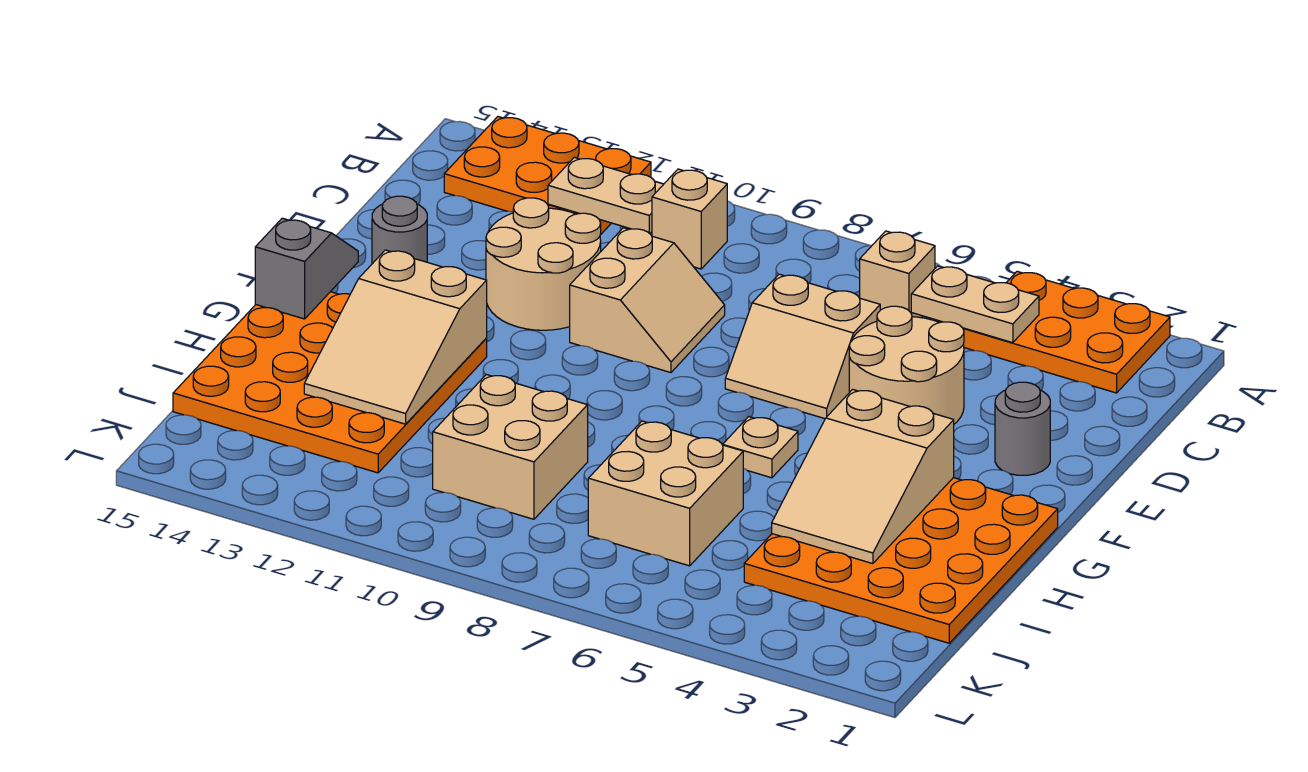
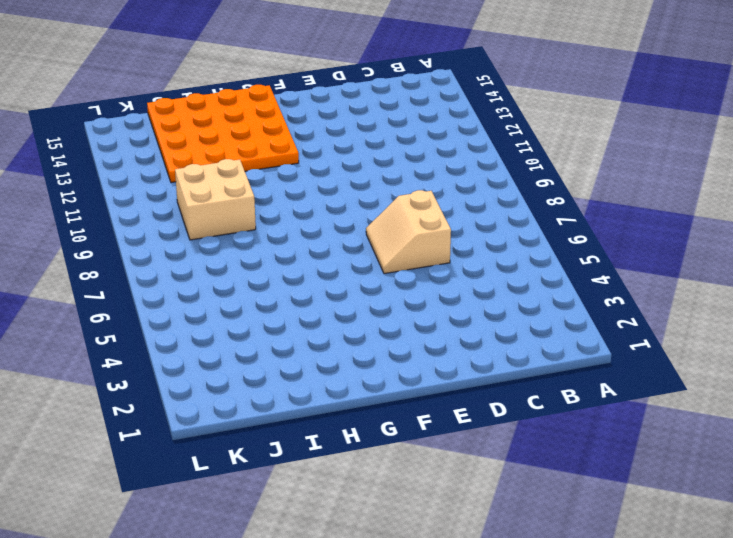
none -> orange 2x3 plate [963,271,1170,393]
none -> orange 2x3 plate [444,117,651,235]
none -> tan 1x1 brick [860,231,935,318]

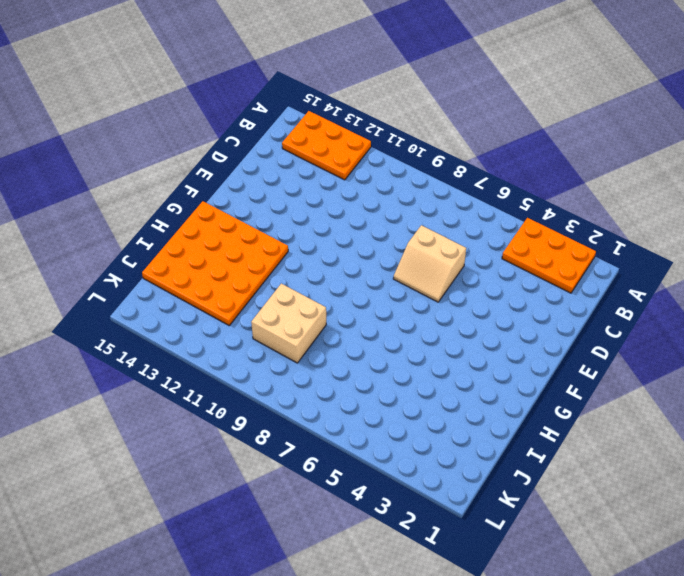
none -> tan 1x1 brick [860,231,935,318]
none -> tan 1x1 brick [652,169,727,269]
none -> tan 2x2 round brick [849,306,964,424]

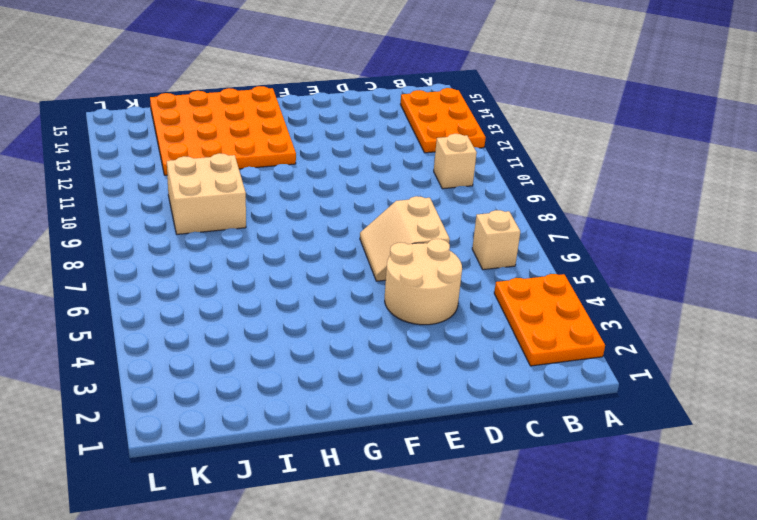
none -> tan 2x2 slope [570,228,725,373]
none -> tan 2x2 round brick [486,198,601,330]
none -> grey 1x1 round brick [995,382,1050,475]

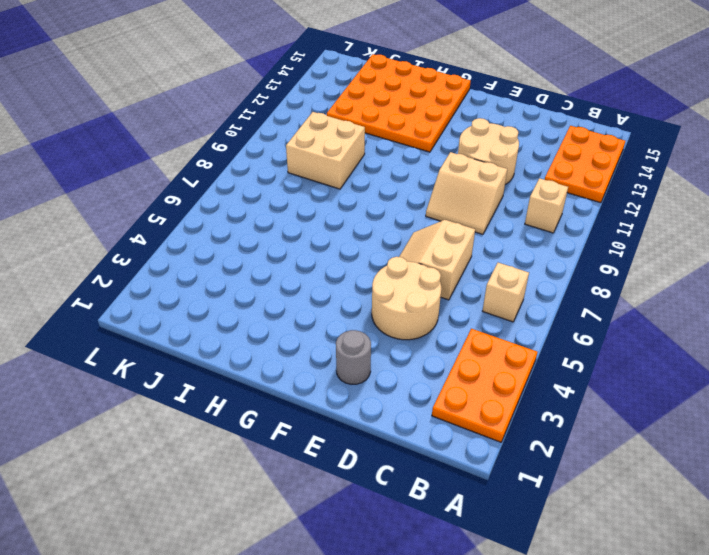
none -> grey 1x1 round brick [372,196,427,264]
none -> orange 4x4 plate [744,478,1058,643]
none -> tan 1x1 plate [723,417,798,478]

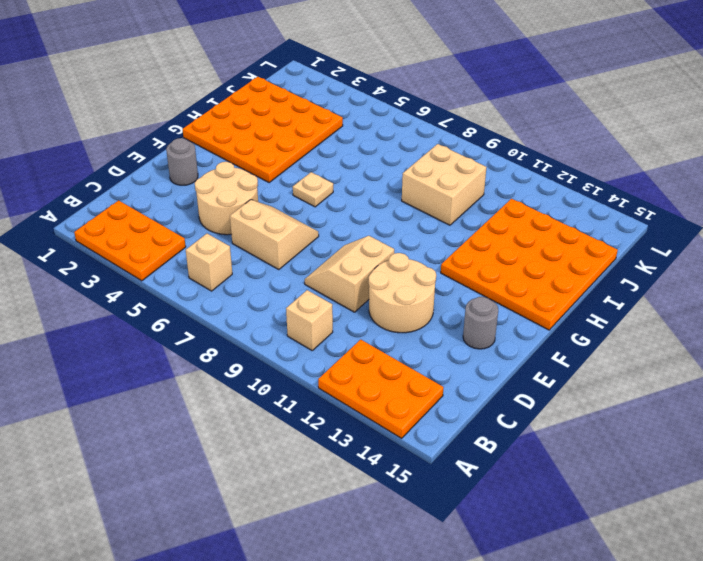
none -> tan 2x2 brick [588,421,743,566]
none -> tan 1x2 plate [911,266,1039,343]
none -> tan 1x2 plate [548,157,664,233]

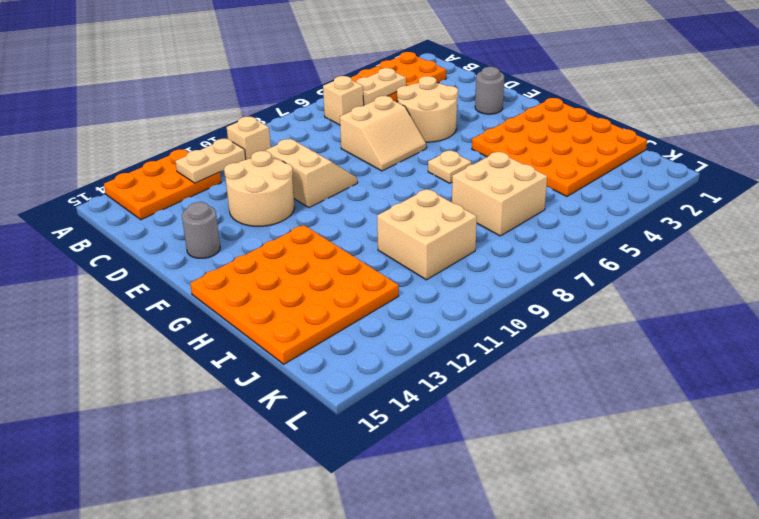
none -> grey 1x2 slope [255,218,358,319]
none -> tan 2x3 slope [772,389,954,564]
none -> tan 2x3 slope [304,250,487,424]

